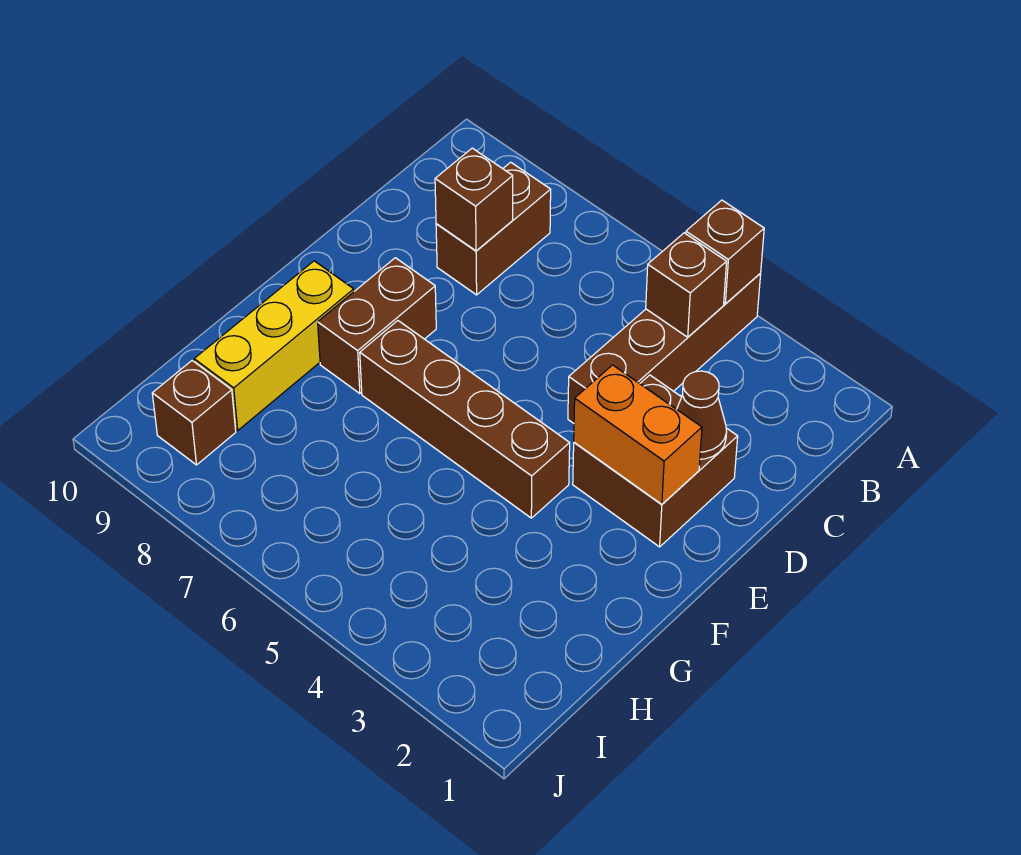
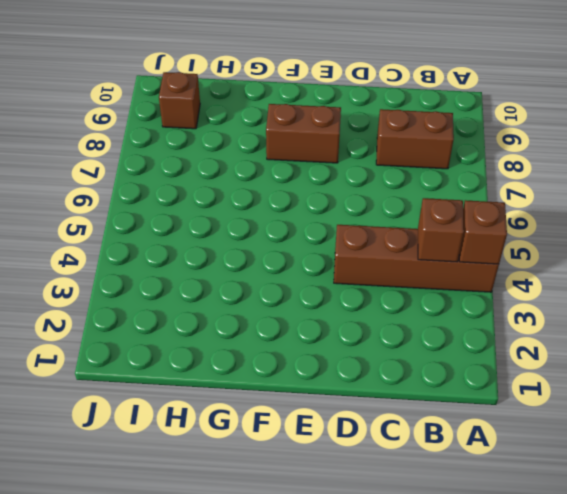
none -> brown 2x2 brick [573,375,738,547]
none -> brown 1x4 brick [360,321,570,518]
none -> yellow 1x3 brick [194,261,354,430]

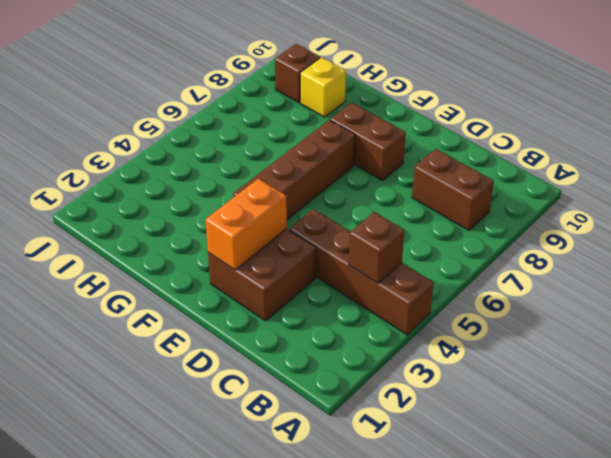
yellow 1x1 brick [300,57,346,117] -> yellow 1x3 brick [194,261,354,430]
none -> brown 1x1 brick [686,200,764,304]
none -> brown 1x1 brick [435,148,513,251]
none -> brown 1x1 cone [677,371,727,459]

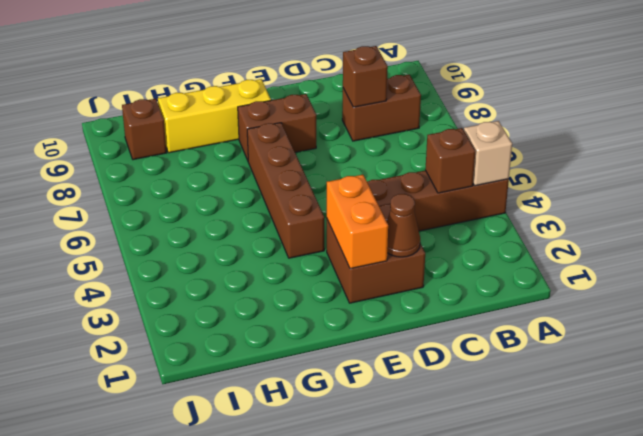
tan 1x1 brick [464,121,512,186] -> brown 1x1 brick [686,200,764,304]

